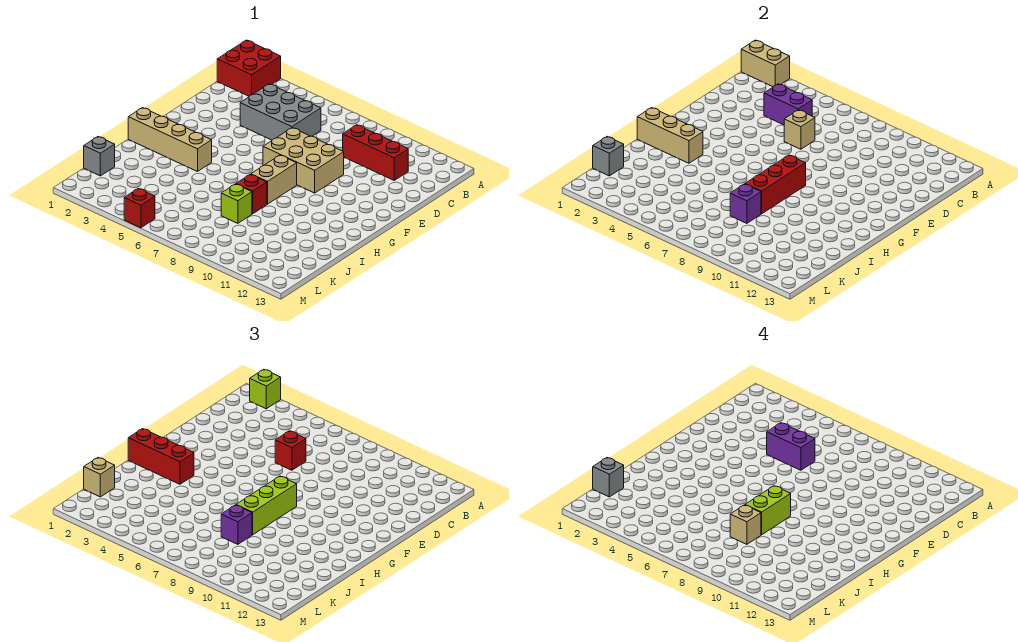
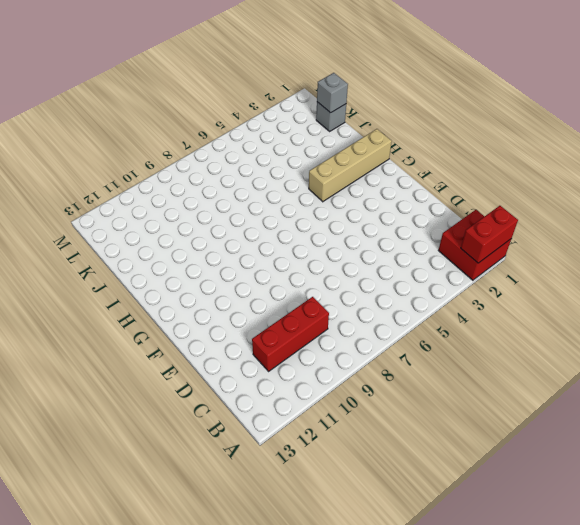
red 1x2 brick [461,206,518,263] -> tan 1x2 brick [741,40,790,87]
none -> grey 2x3 brick [240,84,321,140]
none -> tan 2x3 brick [263,128,344,193]
none -> tan 1x2 brick [251,155,297,204]

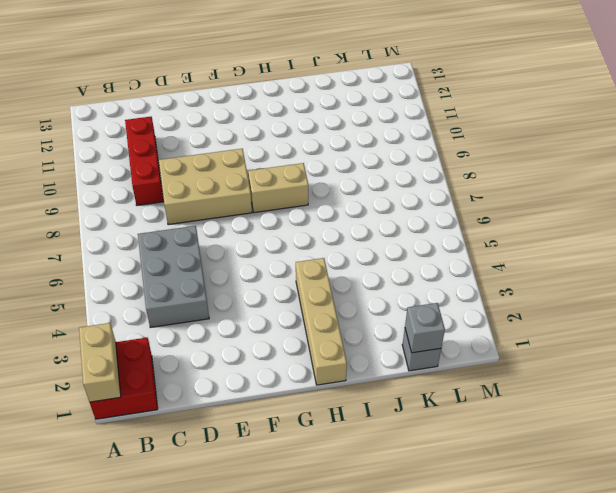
tan 2x3 brick [159,149,252,225] -> tan 2x3 brick turned to [263,128,344,193]
none -> red 1x1 brick [236,174,267,214]
none -> lime 1x1 brick [221,184,252,223]
none -> red 1x1 brick [124,188,155,228]

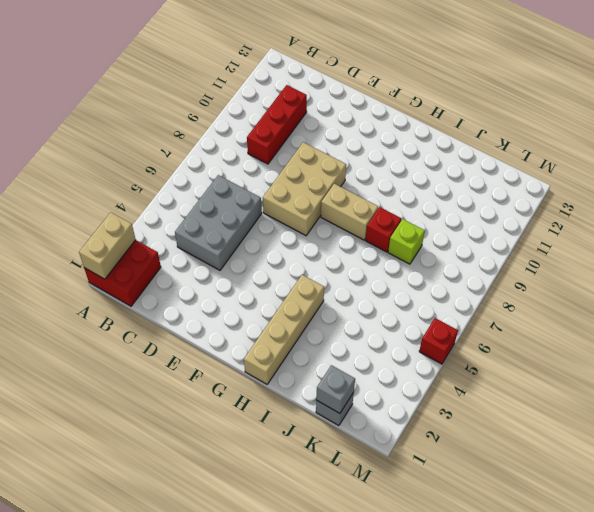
none -> purple 1x2 brick [764,84,812,125]
none -> tan 1x1 brick [784,110,815,149]
none -> red 1x3 brick [745,155,806,214]

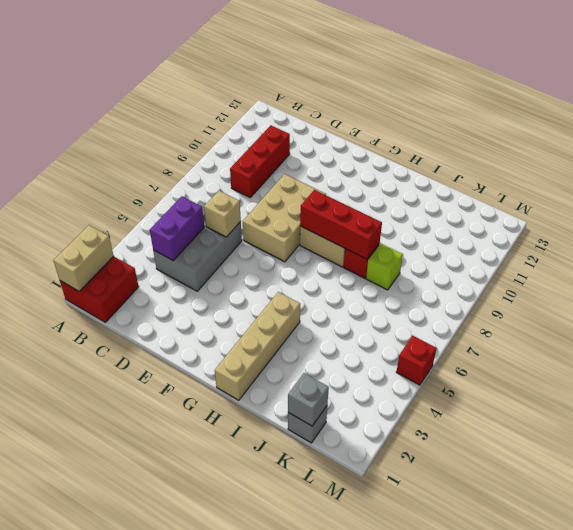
none -> tan 1x3 brick [637,108,703,163]
none -> purple 1x1 brick [730,184,761,223]
none -> lime 1x1 brick [250,369,281,409]

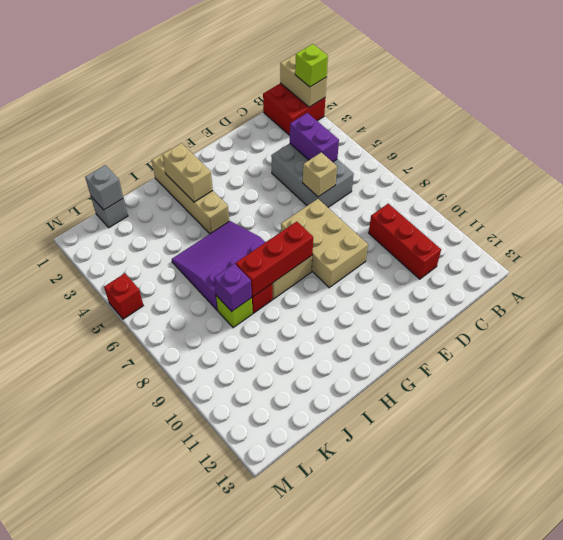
tan 1x2 brick [162,143,213,202] -> tan 1x3 brick [637,108,703,163]
purple 3x3 slope [172,221,265,310] -> none
none -> red 1x1 brick [275,431,306,470]
none -> lime 1x3 brick [236,476,297,535]
none -> red 1x3 brick [128,429,194,484]

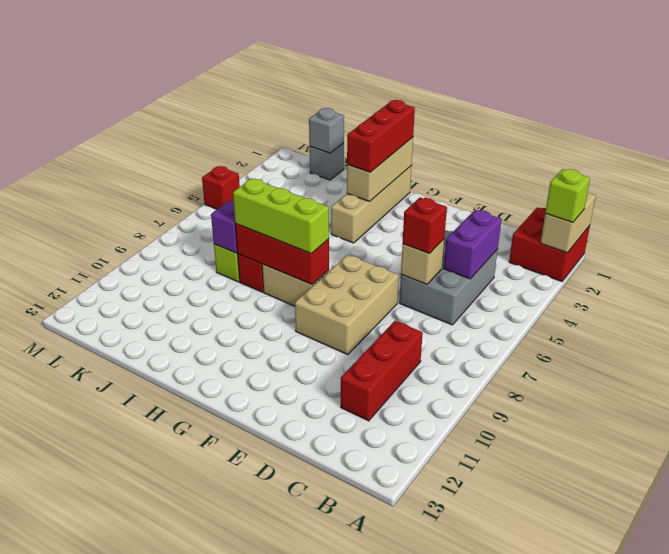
none -> purple 1x1 brick [221,505,252,544]
none -> tan 1x1 brick [84,458,115,497]
none -> purple 1x2 brick [767,423,815,470]

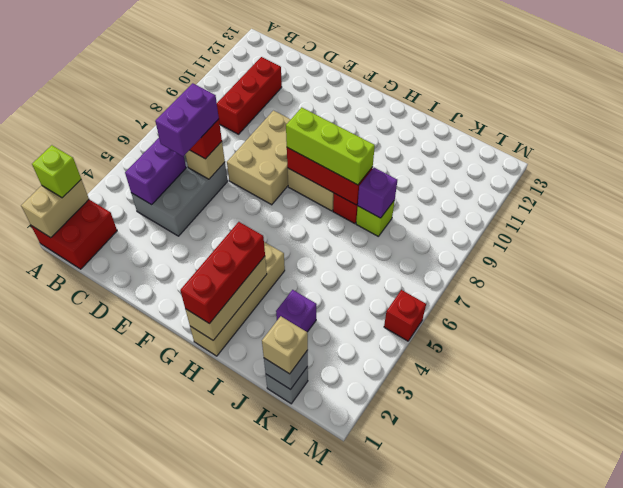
purple 1x1 brick [276,290,317,332] -> purple 1x1 brick moved to [221,505,252,544]
none -> lime 1x2 brick [745,486,791,535]
none -> tan 1x1 brick [730,505,761,544]
none -> grey 1x1 brick [593,458,624,497]

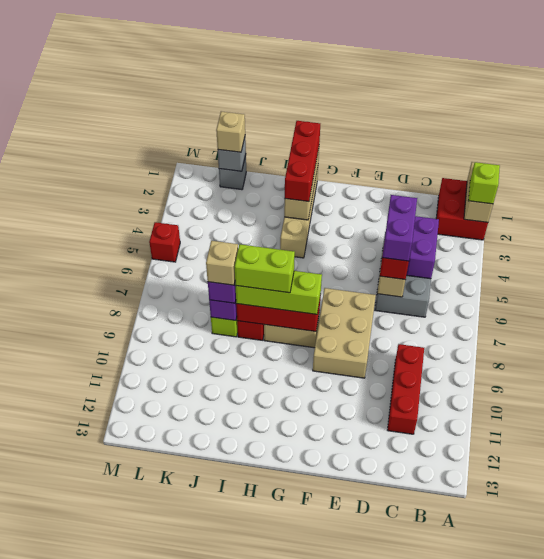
none -> grey 1x1 brick [593,458,624,497]

